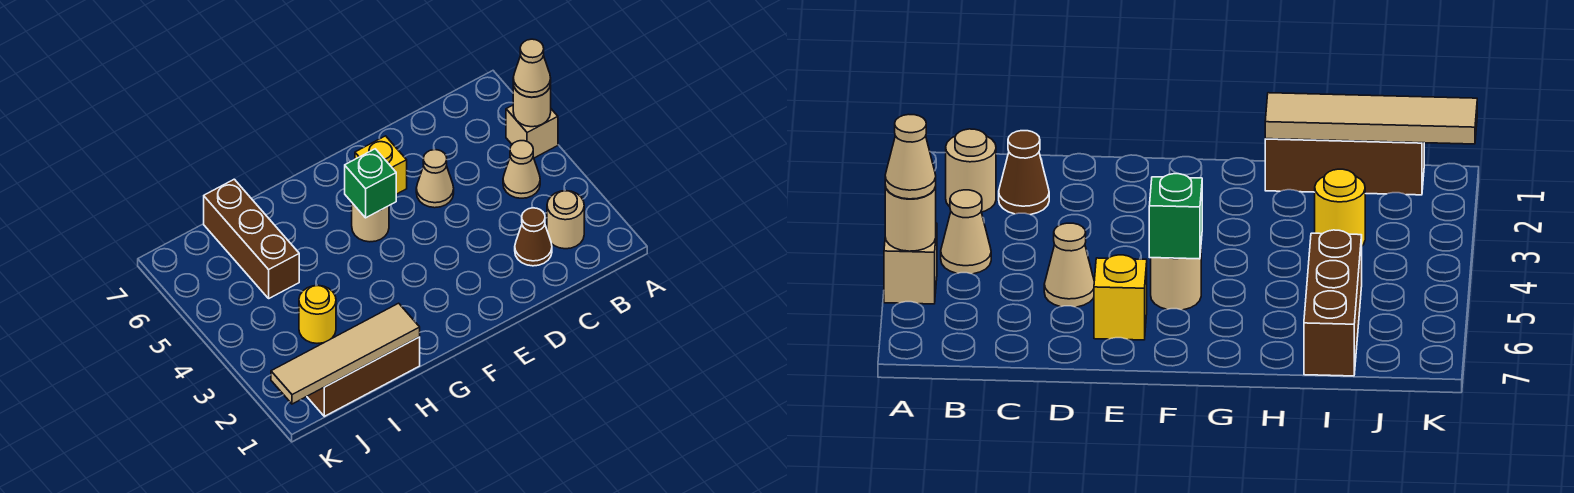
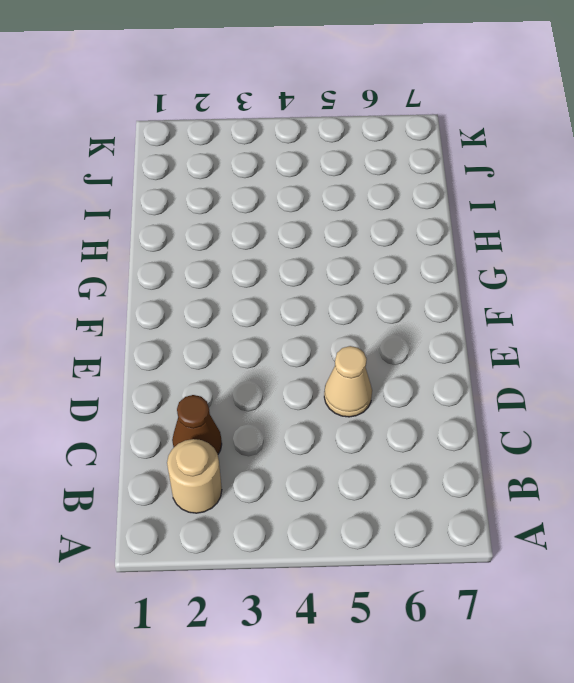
none -> tan 1x1 brick [506,105,558,158]
none -> tan 1x1 cone [503,141,540,198]
none -> yellow 1x1 brick [355,136,407,194]

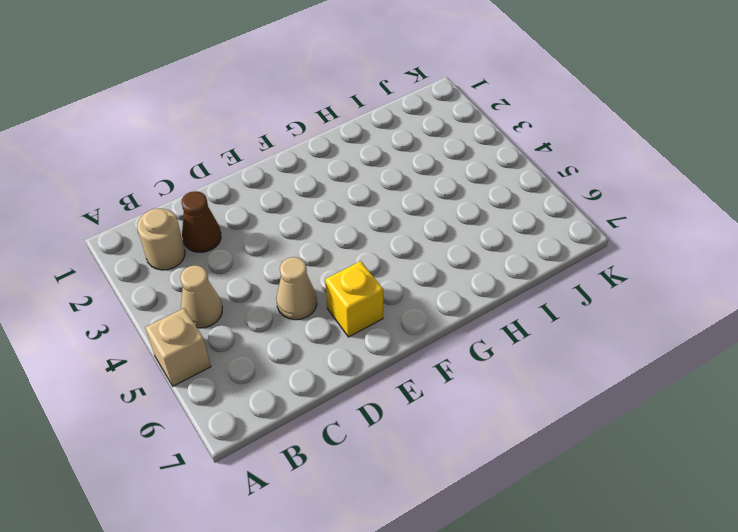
none -> tan 1x1 round brick [352,203,389,242]
none -> brown 1x3 brick [307,337,420,416]
none -> yellow 1x1 round brick [299,285,336,343]

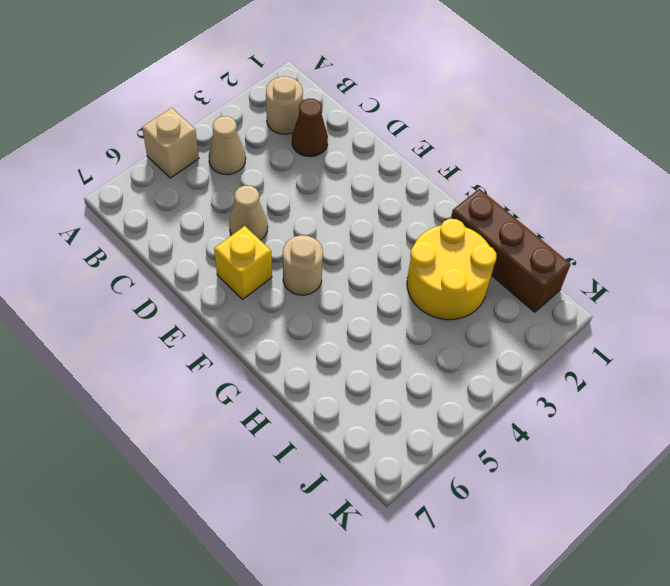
yellow 2x2 round brick [407,219,496,320] -> yellow 1x1 round brick [299,285,336,343]
none -> brown 1x3 brick [204,179,299,298]
none -> tan 1x1 round brick [513,84,551,127]
none -> green 1x1 brick [345,149,396,218]

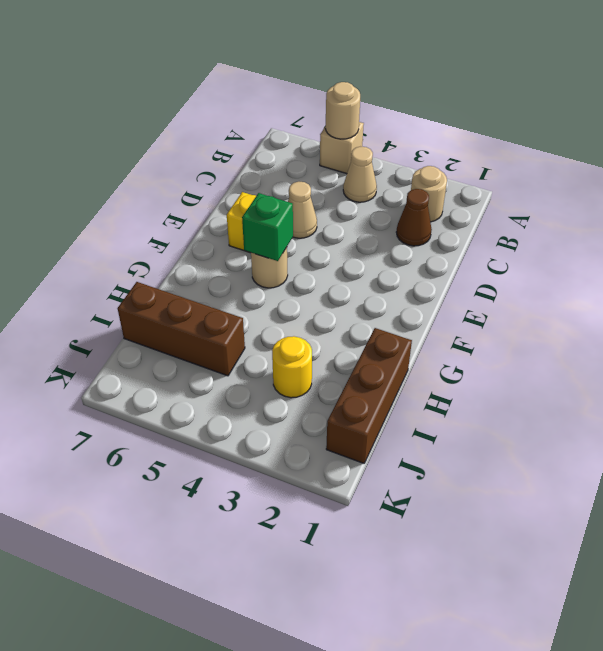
none -> tan 1x4 tile [271,303,420,404]
none -> tan 1x1 cone [513,39,551,97]

